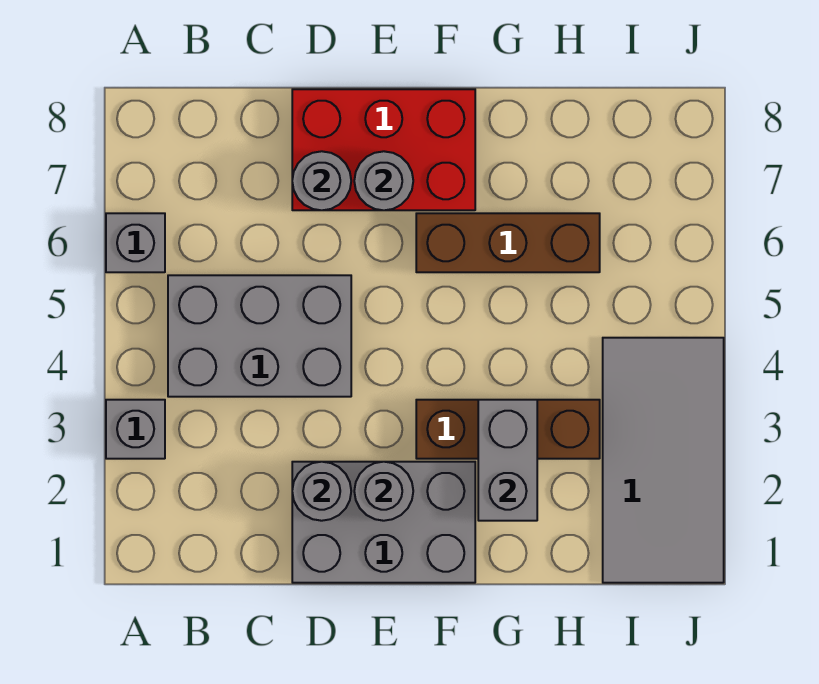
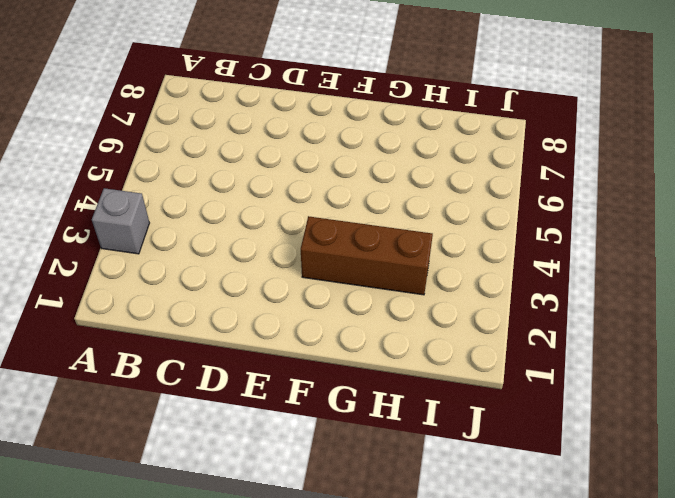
none -> grey 1x1 brick [106,213,165,272]
none -> grey 2x3 brick [168,275,351,397]
none -> grey 2x3 brick [292,462,475,583]

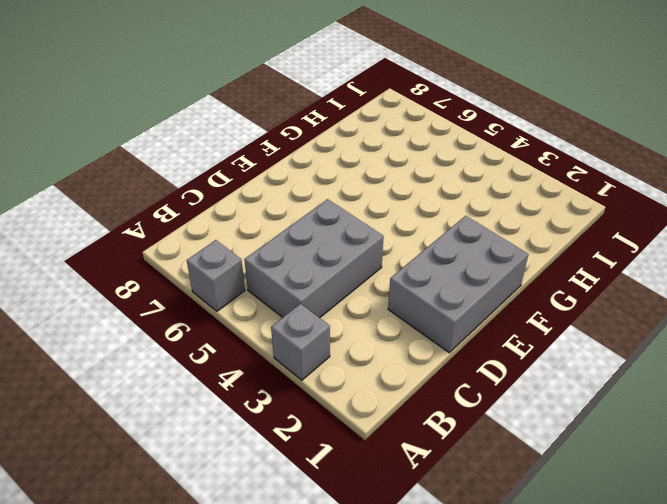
none -> red 2x3 brick [292,89,475,210]
none -> brown 1x3 brick [416,400,600,459]
none -> brown 1x3 brick [416,213,600,272]

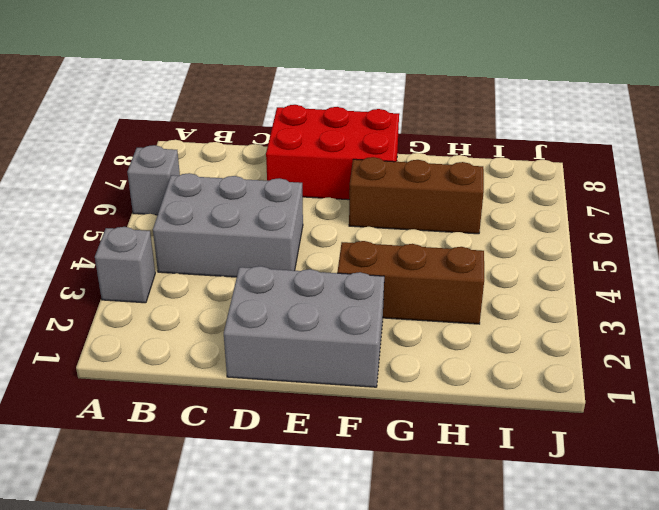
none -> grey 2x4 tile [603,338,724,583]
none -> grey 1x1 round brick [292,462,351,521]
none -> grey 1x1 round brick [292,151,351,210]

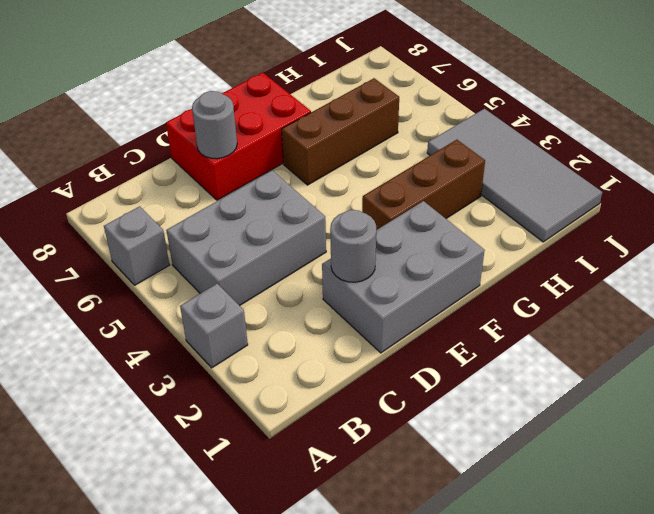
none -> grey 1x1 round brick [354,462,413,521]
none -> grey 1x1 round brick [354,151,413,210]
none -> grey 1x2 brick [478,400,537,521]

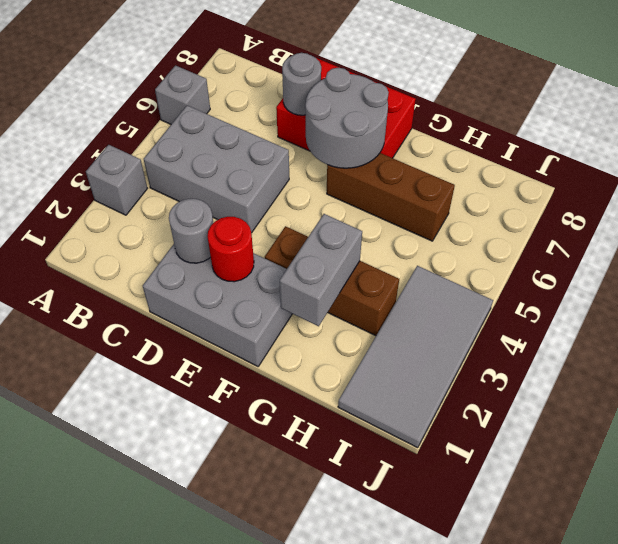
red 1x1 round brick [208,217,254,282] -> grey 1x1 round brick [354,462,413,521]
grey 2x2 round brick [305,68,389,168] -> grey 1x1 round brick [354,151,413,210]

